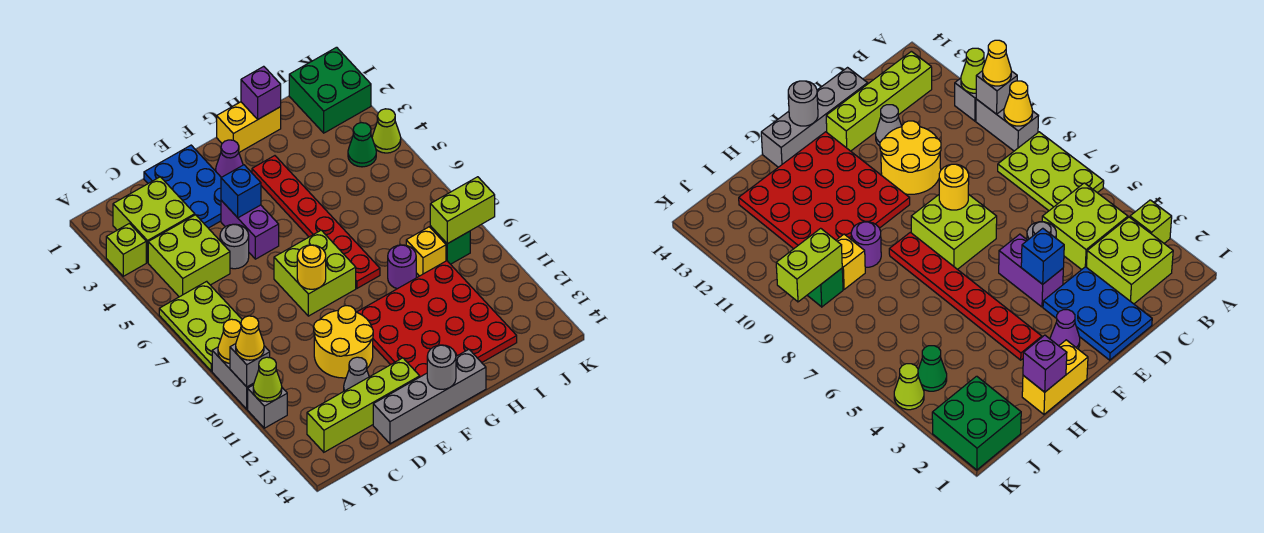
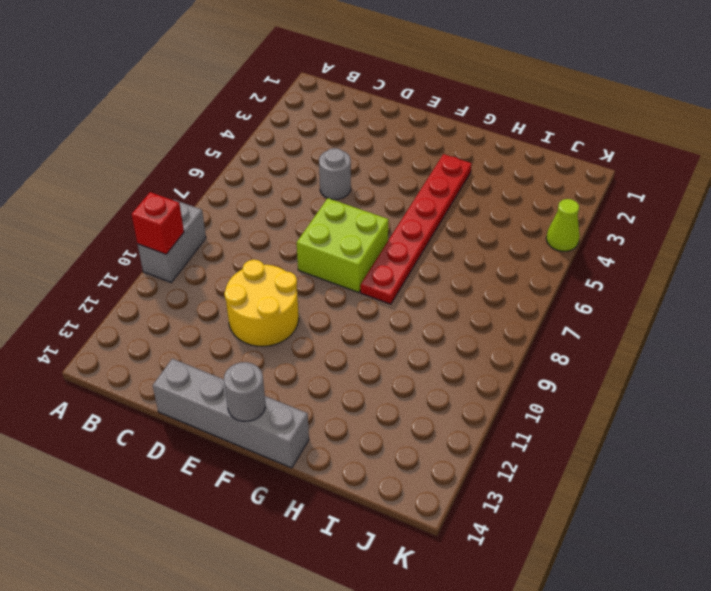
red 1x1 brick [131,192,184,254] -> grey 1x1 brick [230,344,270,387]
none -> lime 1x1 brick [106,223,146,276]
none -> lime 2x3 plate [159,281,242,371]
none -> grey 1x1 brick [248,385,287,428]
none -> lime 2x2 brick [113,177,195,263]

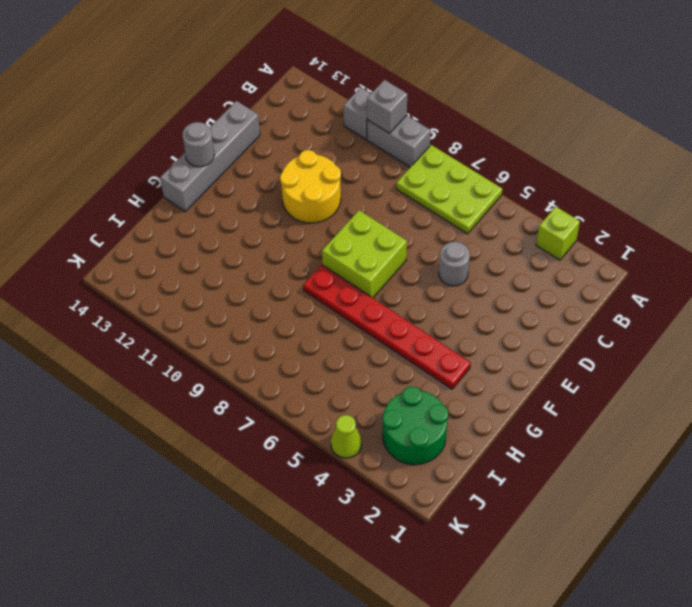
green 2x2 round brick [382,386,448,465] -> green 2x2 brick [289,47,371,133]
none -> lime 2x2 brick [113,177,195,263]
none -> lime 2x2 brick [148,215,230,297]
none -> lime 1x4 brick [307,358,420,452]
none -> blue 2x3 plate [144,145,221,228]

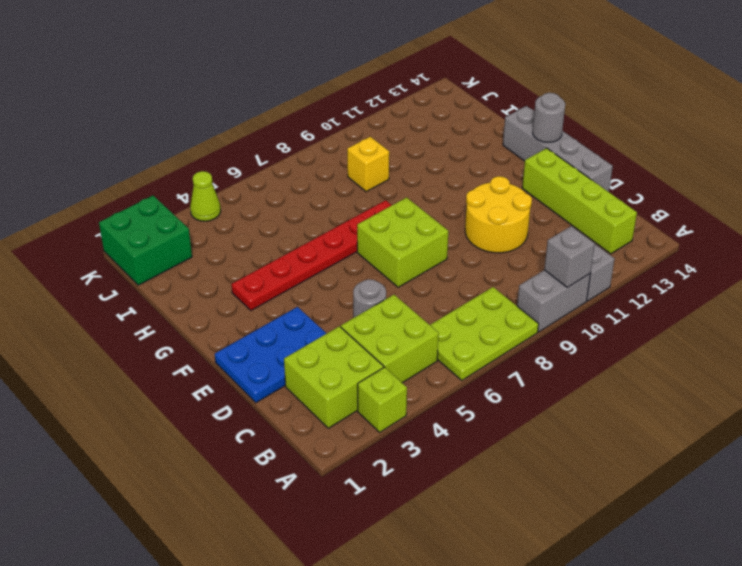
none -> grey 1x1 cone [344,357,369,391]
none -> purple 1x2 brick [221,200,279,259]
none -> purple 1x1 cone [216,140,243,177]
none -> red 4x4 plate [357,261,517,377]

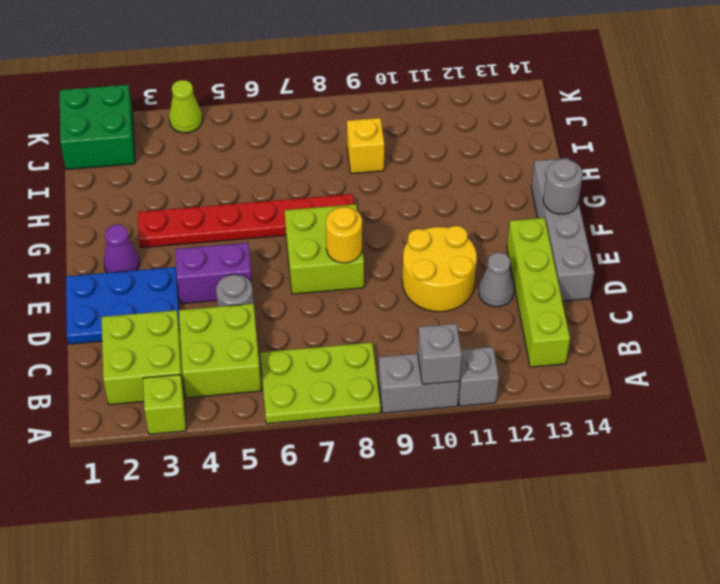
none -> red 4x4 plate [357,261,517,377]
none -> yellow 1x2 brick [217,102,281,152]
none -> purple 1x1 round brick [388,245,416,289]
none -> green 1x1 cone [348,123,376,167]

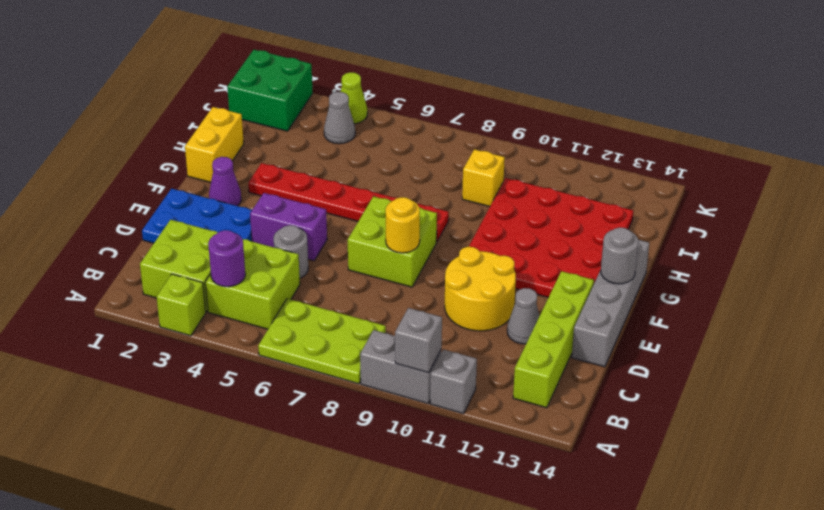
purple 1x1 round brick [208,230,245,287] -> purple 1x1 round brick moved to [388,245,416,289]
grey 1x1 cone [324,92,355,144] -> green 1x1 cone [348,123,376,167]
none -> green 1x1 brick [430,226,470,264]
none -> yellow 1x1 cone [218,319,241,363]
none -> lime 1x1 cone [253,357,282,402]
none -> blue 1x1 brick [221,165,261,218]

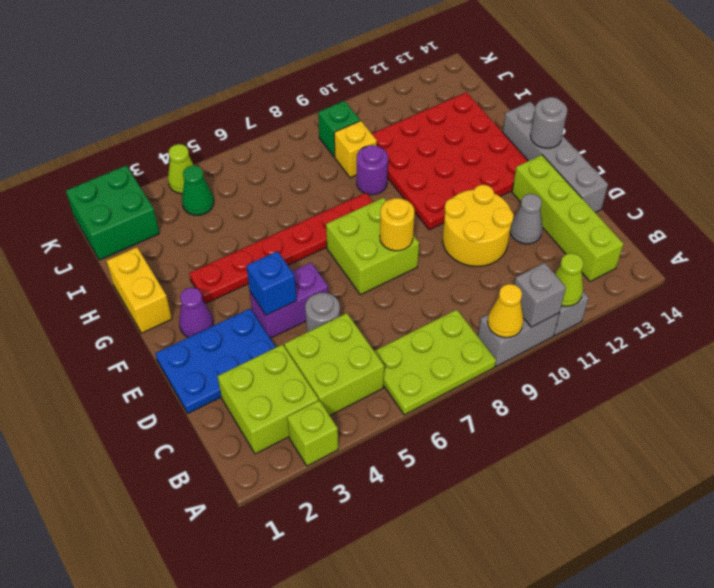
none -> purple 1x1 brick [241,66,281,119]
none -> lime 1x2 brick [430,177,495,244]
none -> yellow 1x1 cone [236,316,264,360]

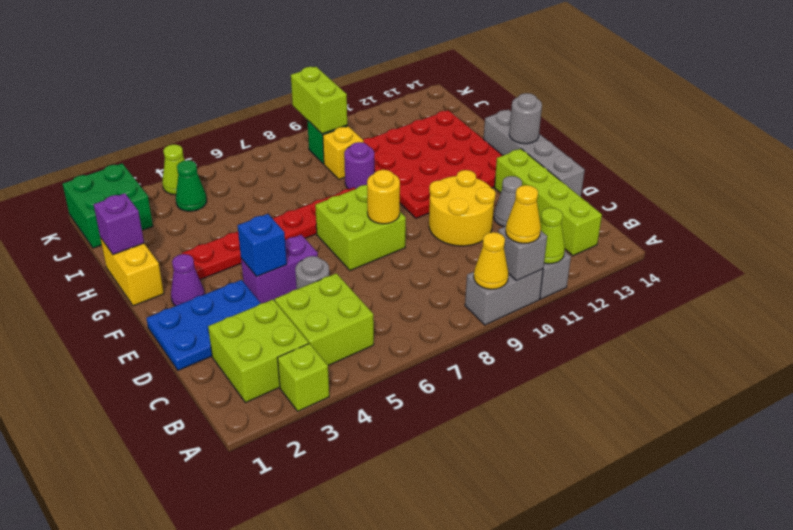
none -> lime 2x3 plate [159,281,242,371]

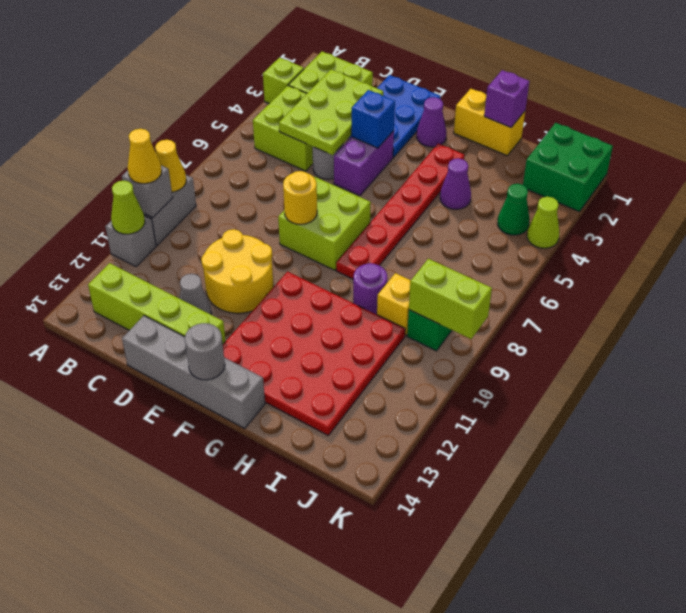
lime 2x3 plate [279,69,383,155] -> lime 2x3 plate moved to [159,281,242,371]
purple 1x1 cone [440,158,471,209] -> none

